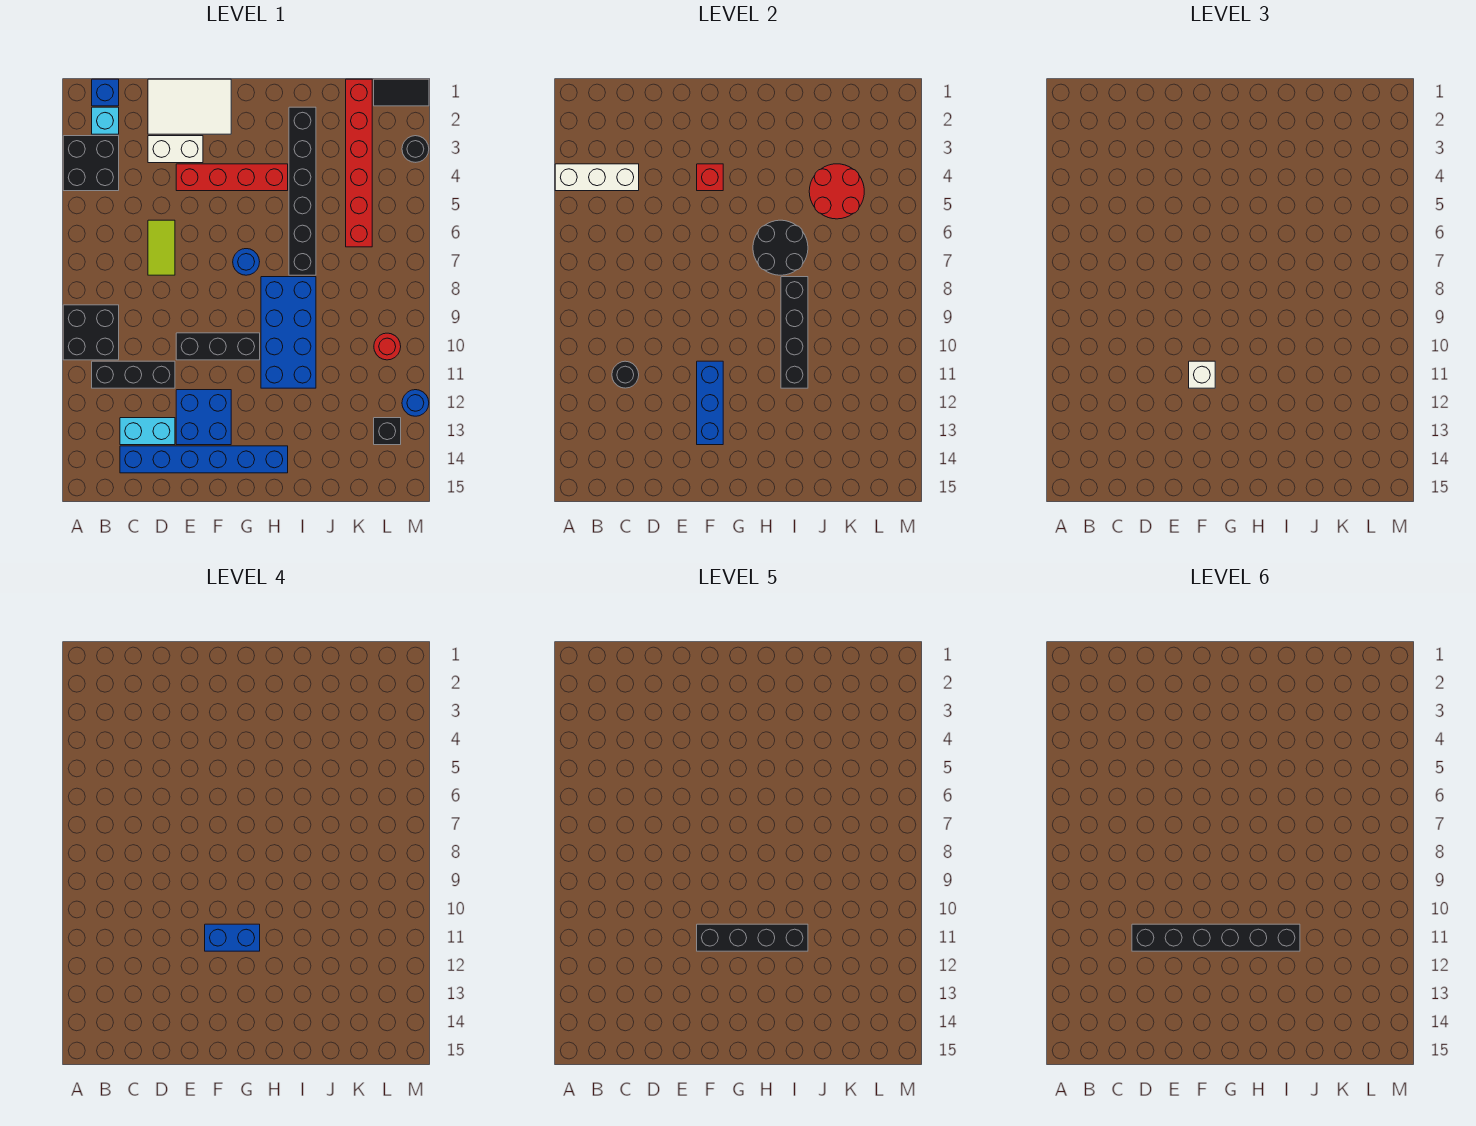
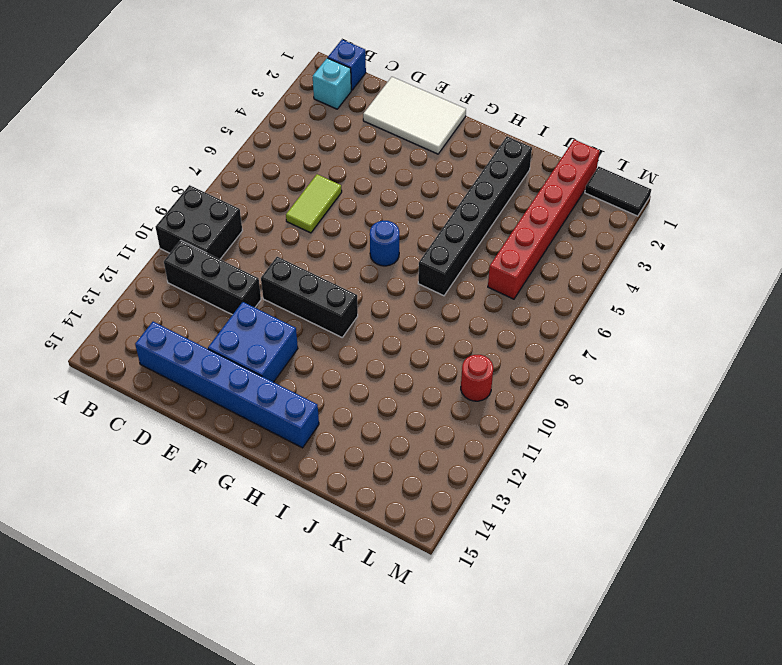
none -> black 2x2 brick [63,136,119,191]
none -> cyan 1x2 brick [120,418,175,445]
none -> white 1x2 brick [148,136,203,163]
none -> red 1x4 brick [176,164,288,191]

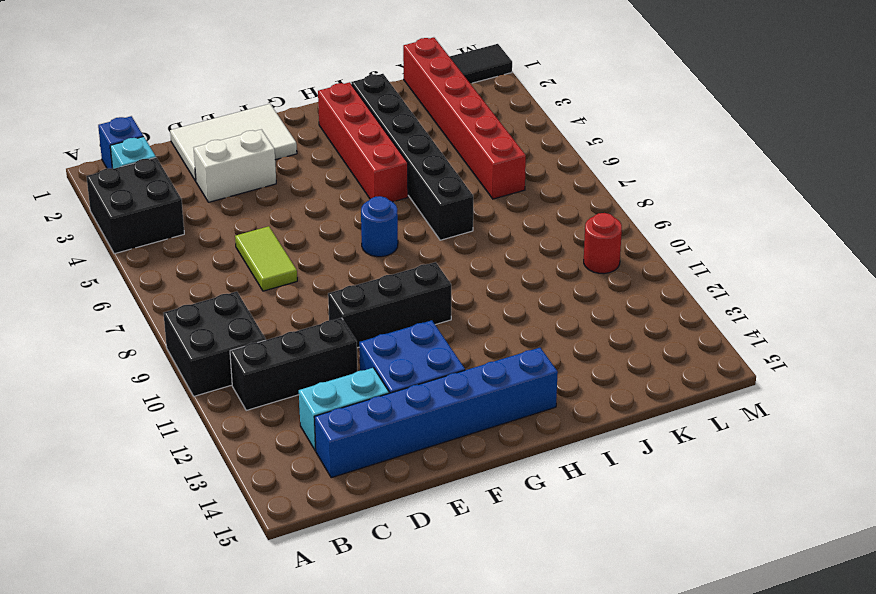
red 1x4 brick [318,82,408,202] -> red 1x4 brick turned to [176,164,288,191]
none -> blue 2x4 brick [261,277,316,388]
none -> black 1x1 brick [374,418,401,445]
none -> black 1x1 round brick [402,136,429,162]
none -> blue 1x1 round brick [402,390,429,416]

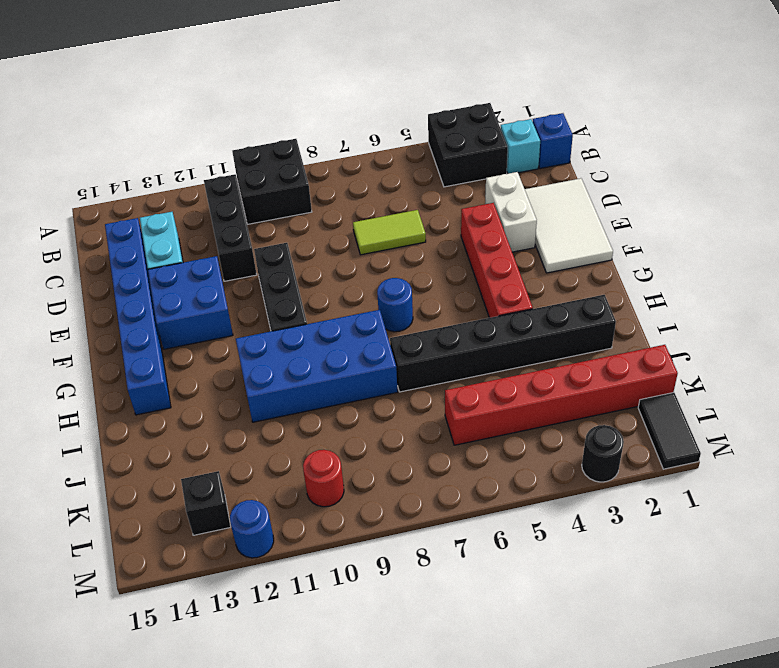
none -> white 1x3 brick [555,164,639,191]
none -> black 1x1 round brick [612,361,639,388]
none -> red 1x1 brick [697,164,723,191]
none -> blue 1x3 brick [697,361,723,445]

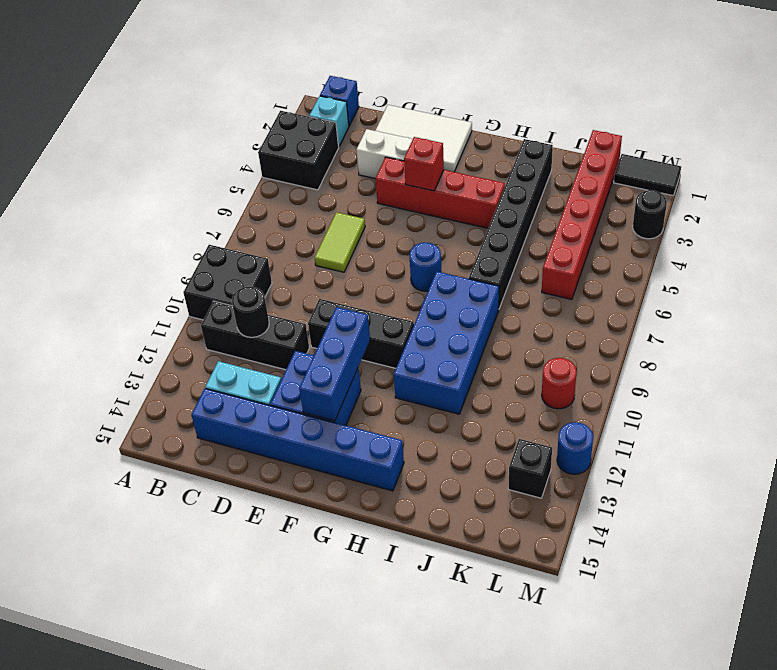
none -> white 1x3 brick [555,164,639,191]
none -> black 2x2 round brick [753,220,808,275]
none -> black 1x4 brick [781,277,808,388]
none -> red 2x2 round brick [809,164,864,219]

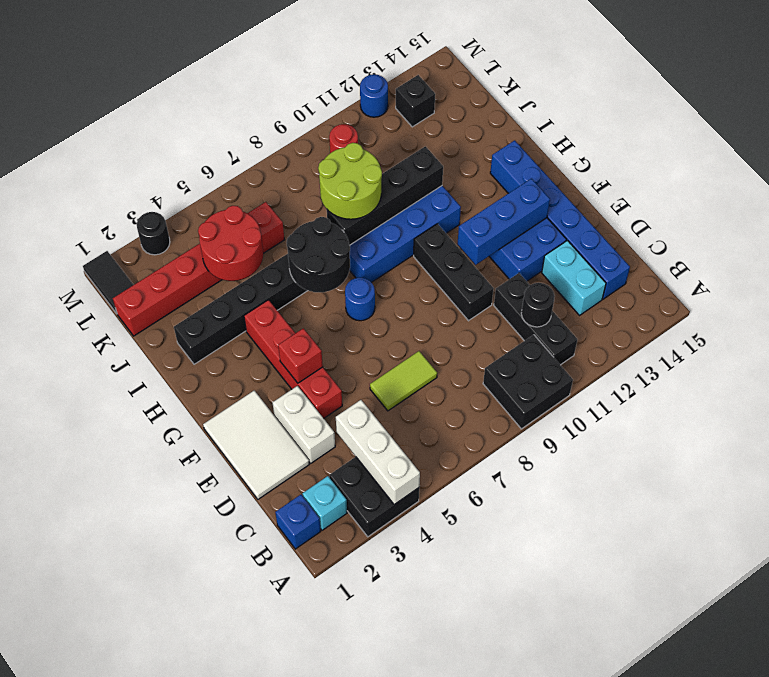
lime 2x2 round brick [318,143,382,219] -> none
none -> white 1x1 brick [1189,361,1215,388]
none -> blue 1x2 brick [205,924,260,951]
none -> black 1x4 brick [697,924,808,951]
none -> black 1x6 brick [1132,924,1300,951]

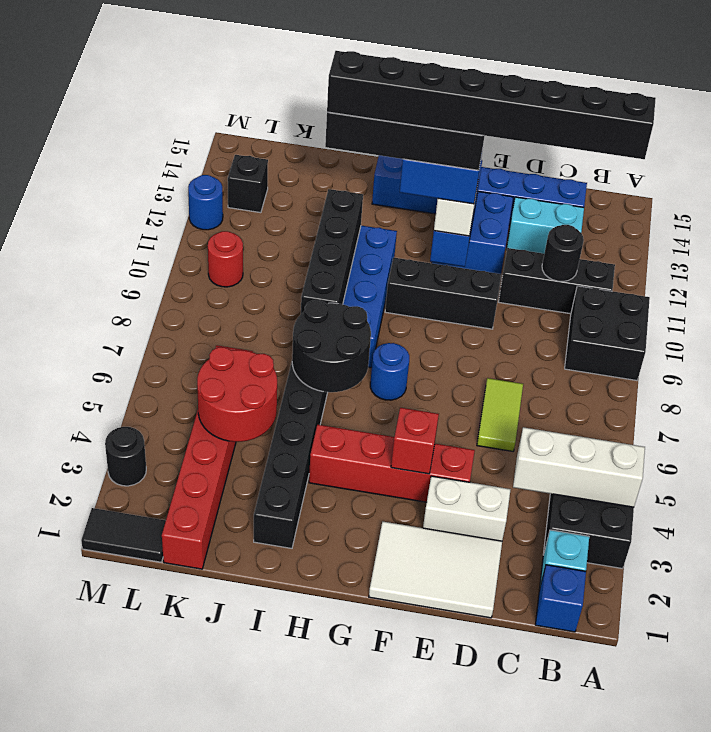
black 1x8 brick [327,51,656,159] -> black 1x6 brick [1132,924,1300,951]

